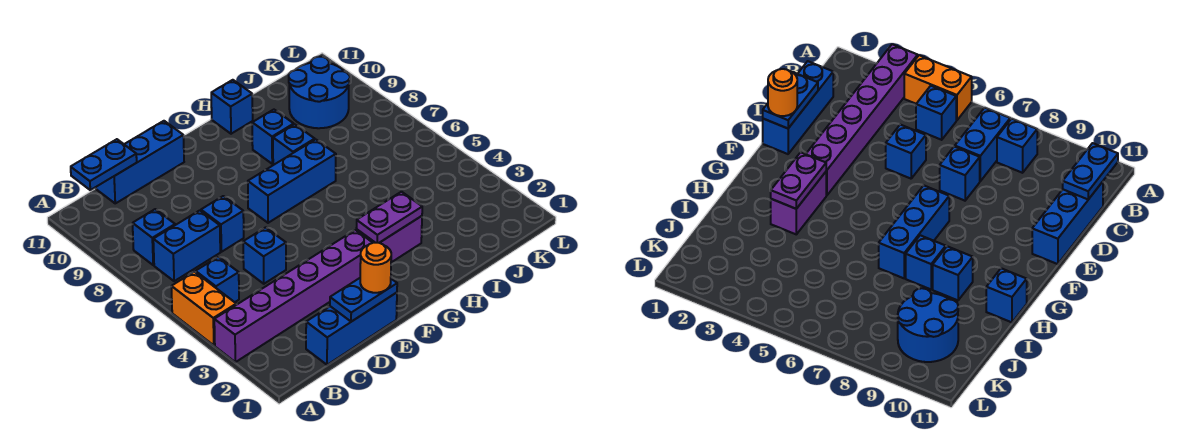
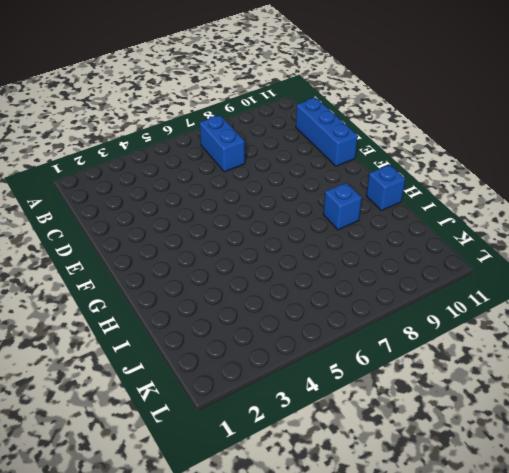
none -> purple 1x6 brick [214,230,373,362]
none -> orange 1x2 brick [171,272,236,345]
none -> blue 1x1 brick [196,257,239,302]

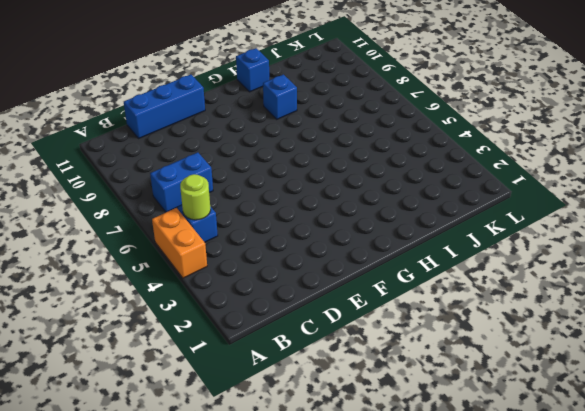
lime 1x1 round brick [180,174,211,220] -> none
none -> purple 1x6 brick [214,230,373,362]
none -> blue 1x1 brick [133,209,175,265]
none -> blue 1x3 brick [306,293,397,365]

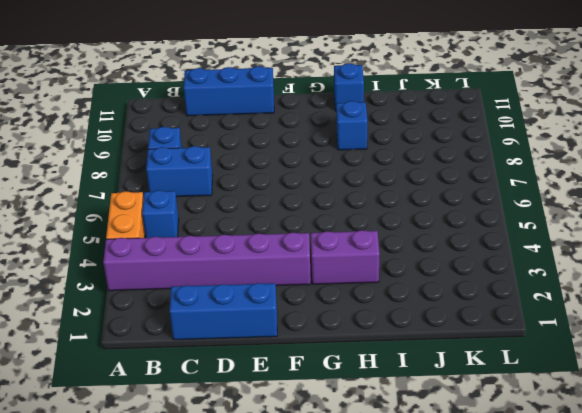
none -> blue 1x1 brick [243,227,286,284]
none -> blue 1x1 brick [201,196,244,252]
none -> blue 1x3 brick [248,139,336,223]

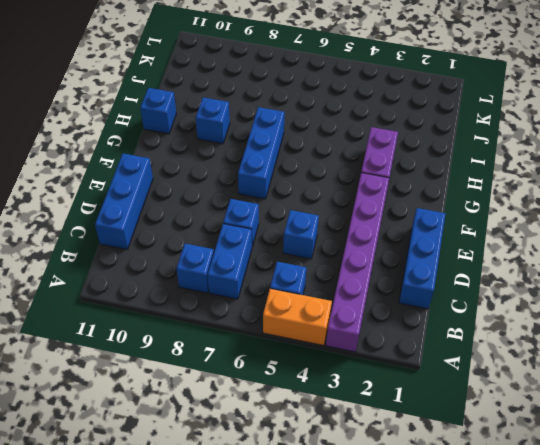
none -> blue 1x1 brick [273,124,315,165]
none -> blue 2x2 round brick [289,57,350,128]
none -> blue 1x2 plate [71,139,137,190]

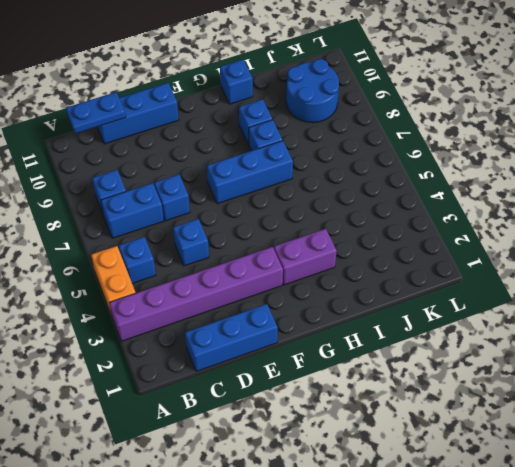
none -> blue 1x2 plate [330,278,397,322]
none -> purple 1x2 plate [356,192,422,243]
none -> orange 1x1 round brick [360,243,391,293]

